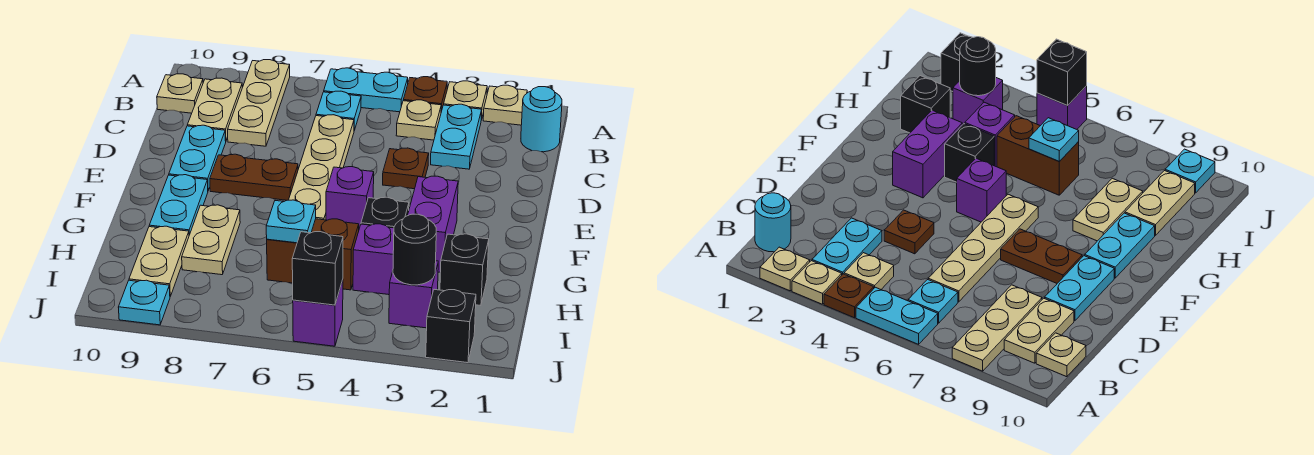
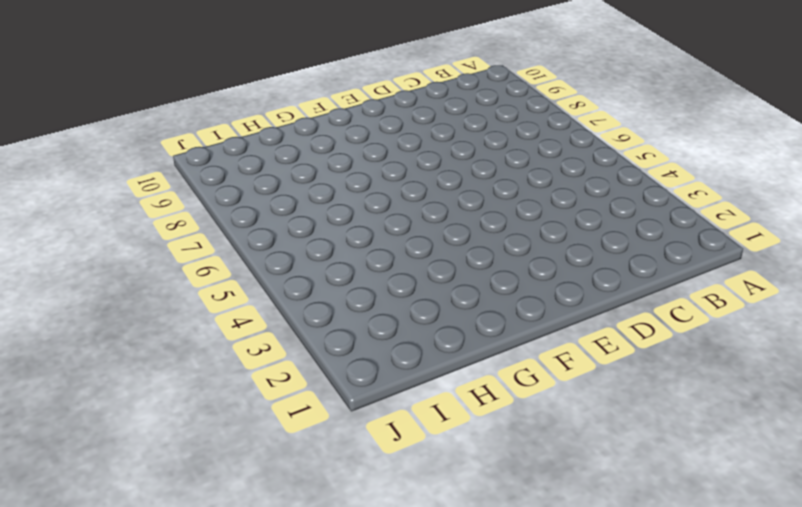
none -> tan 1x1 plate [483,85,527,125]
none -> tan 1x1 plate [444,81,487,120]
none -> brown 1x1 plate [403,77,447,111]
none -> cyan 1x2 plate [324,68,408,112]

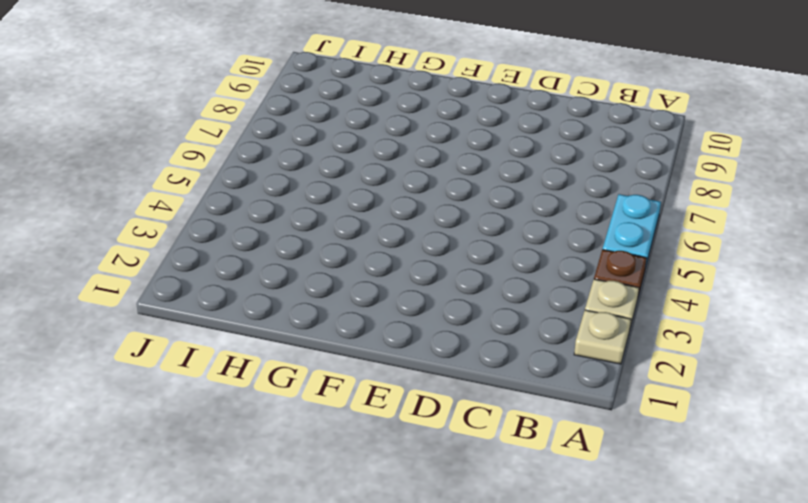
none -> tan 1x3 plate [228,60,290,146]
none -> cyan 1x1 round brick [521,87,562,152]
none -> cyan 1x2 plate [431,104,482,169]
none -> tan 1x1 plate [396,100,441,140]

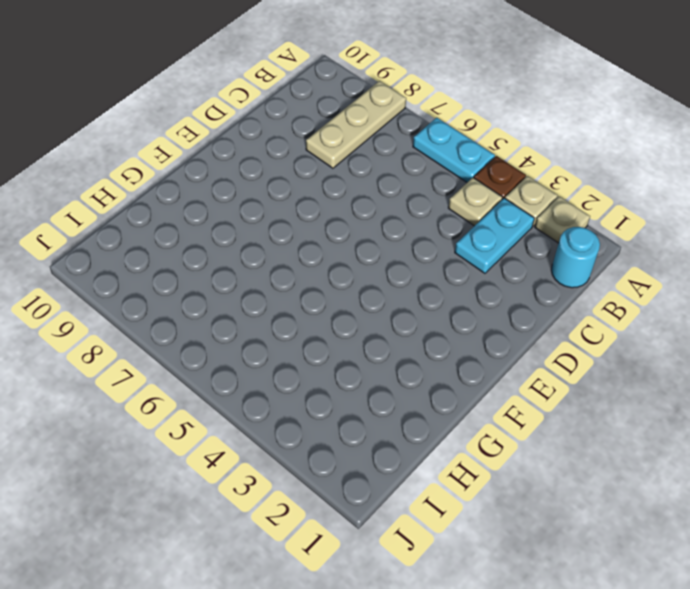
none -> cyan 1x1 plate [316,91,361,130]
none -> tan 1x2 plate [187,78,242,141]
none -> tan 1x1 plate [157,74,203,113]
none -> tan 1x4 plate [289,115,354,220]

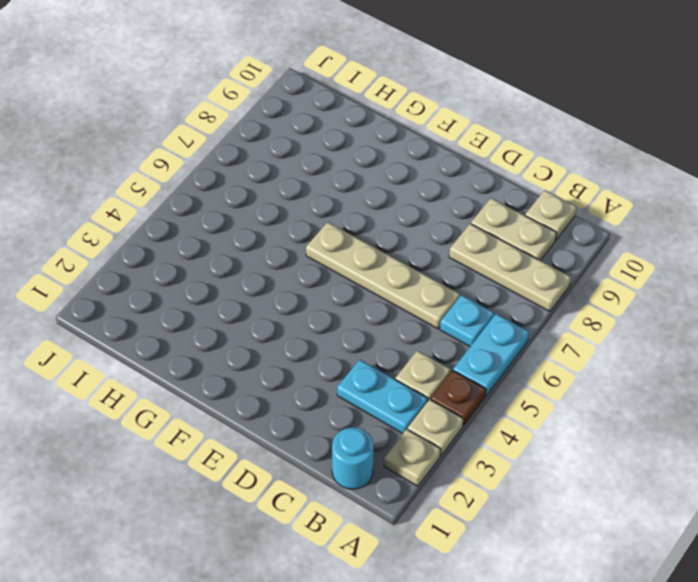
none -> brown 1x1 plate [383,148,429,189]
none -> cyan 1x2 plate [169,125,226,190]
none -> brown 1x2 plate [210,154,298,200]
none -> purple 1x2 brick [408,176,458,272]

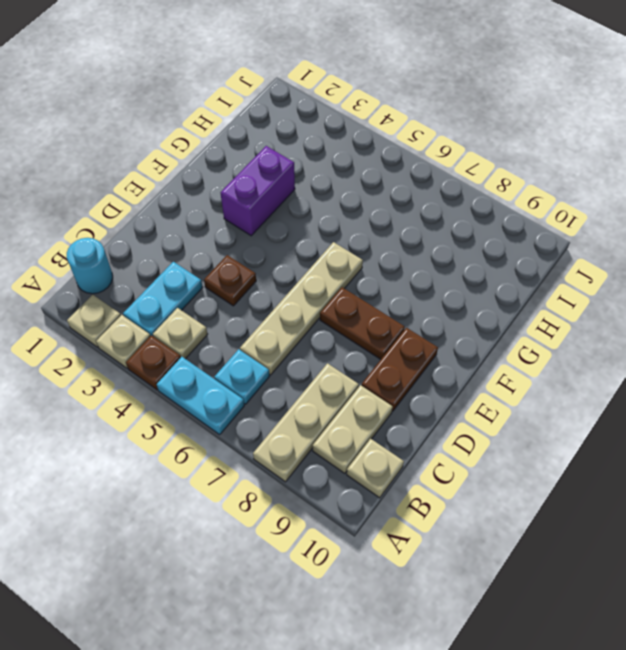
brown 1x2 plate [361,328,438,411] -> cyan 1x2 plate [169,125,226,190]
none -> purple 1x1 brick [326,166,374,228]
none -> cyan 1x2 plate [149,175,208,235]
none -> black 1x1 brick [361,197,409,228]
none -> tan 1x2 plate [182,205,240,275]

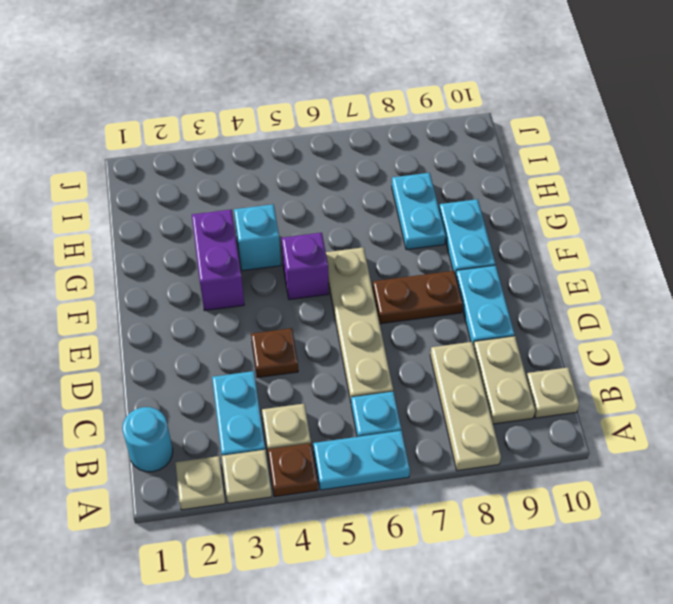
cyan 1x1 brick [234,204,281,271] -> black 1x1 brick [361,197,409,228]
cyan 1x2 plate [392,173,446,250] -> tan 1x2 plate [182,205,240,275]
none -> black 1x1 brick [440,234,489,305]
none -> purple 1x1 brick [353,224,394,295]
none -> brown 1x2 brick [267,219,359,290]
none -> tan 1x2 plate [129,226,189,296]

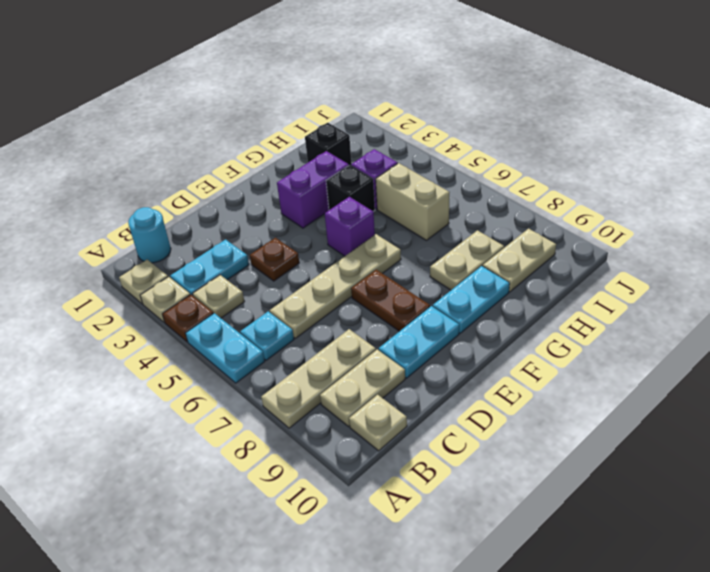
tan 1x2 brick [376,163,450,240] -> brown 1x2 brick [267,219,359,290]
none -> purple 1x1 brick [389,261,438,328]
none -> black 1x1 brick [426,289,476,363]
none -> purple 1x1 brick [293,280,343,346]
none -> cyan 1x1 plate [118,280,170,325]

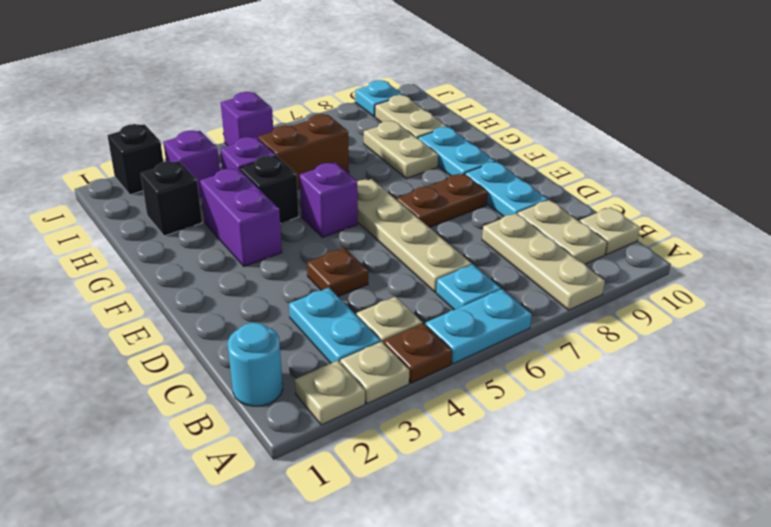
none -> cyan 1x1 plate [266,200,316,243]
none -> black 1x1 round brick [393,214,436,285]
none -> black 1x1 brick [292,232,343,305]

